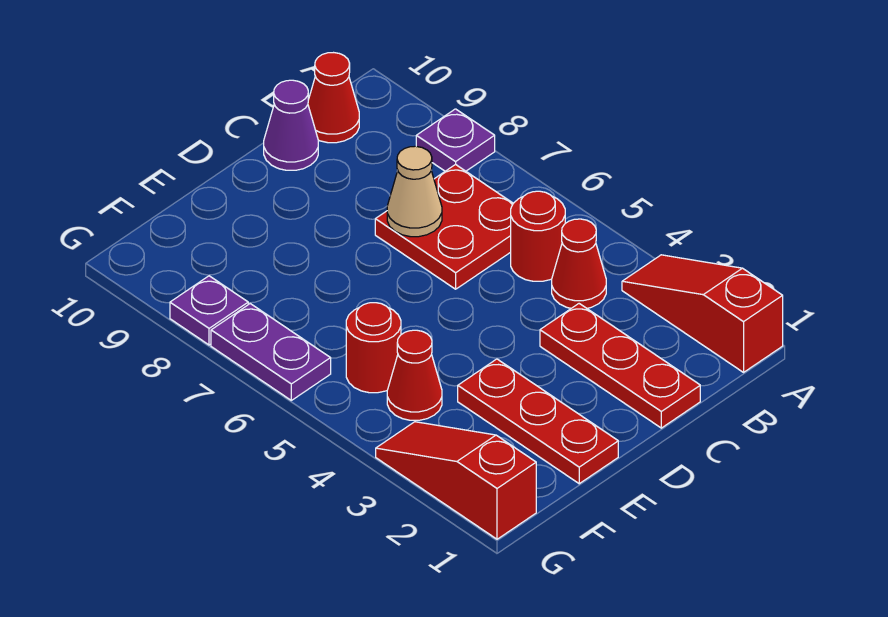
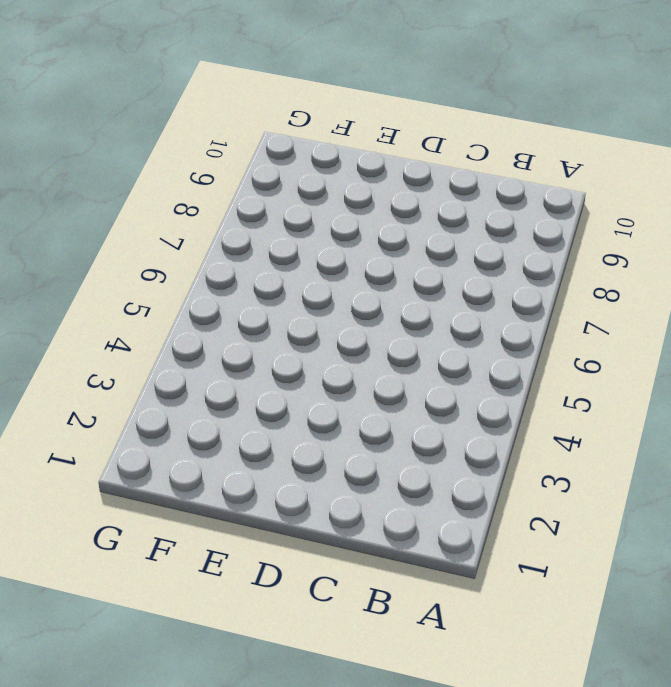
none -> red 1x3 slope [622,255,783,372]
none -> purple 1x1 plate [416,109,495,171]
none -> red 1x1 cone [552,219,606,308]

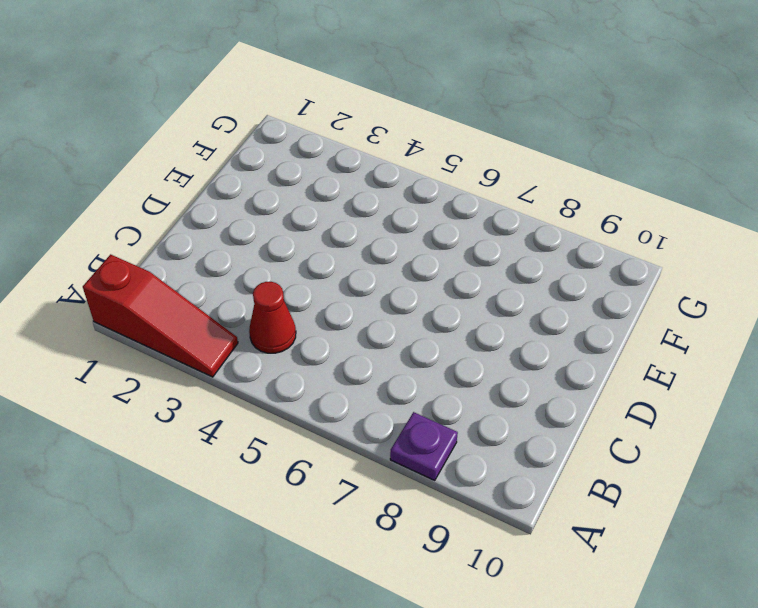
none -> red 1x1 round brick [511,191,565,281]
none -> red 2x2 plate [375,164,513,289]
none -> red 1x1 cone [308,53,359,143]

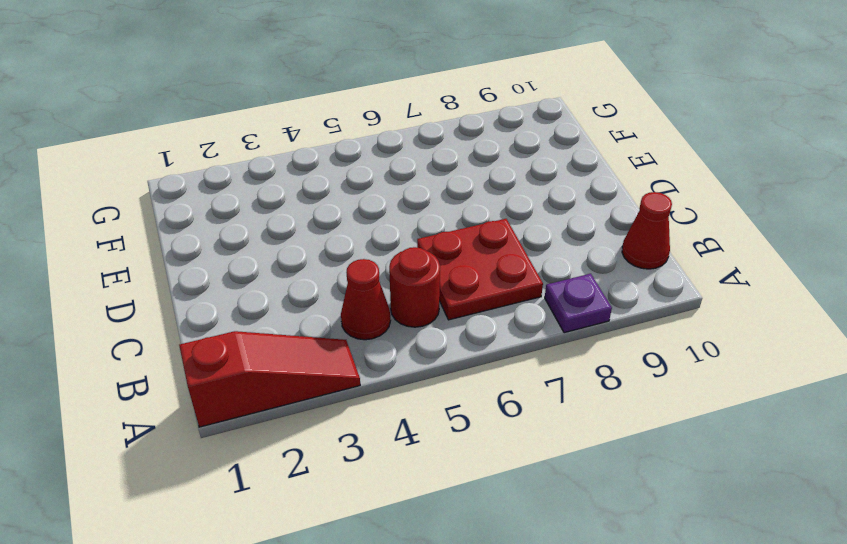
none -> red 1x3 plate [540,304,700,428]
none -> purple 1x1 cone [264,80,318,170]
none -> red 1x3 plate [458,359,618,484]

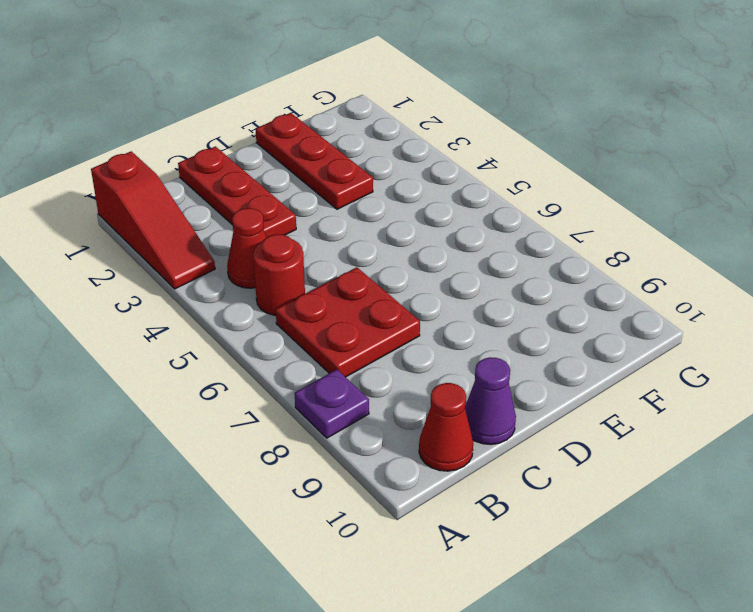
none -> red 1x1 cone [387,330,442,420]
none -> red 1x1 round brick [346,303,401,393]
none -> red 1x3 slope [376,422,536,539]

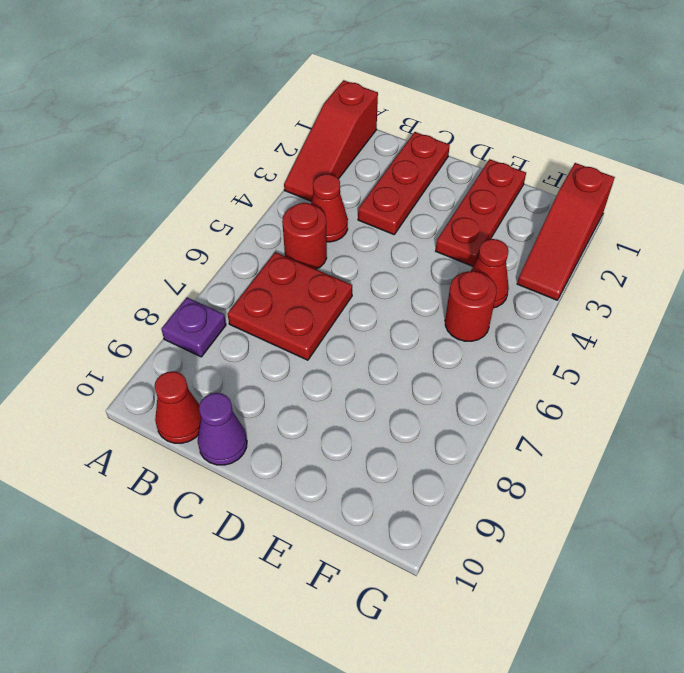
none -> purple 1x2 plate [211,304,331,400]
none -> purple 1x1 plate [170,276,248,345]
none -> tan 1x1 cone [387,146,442,237]

